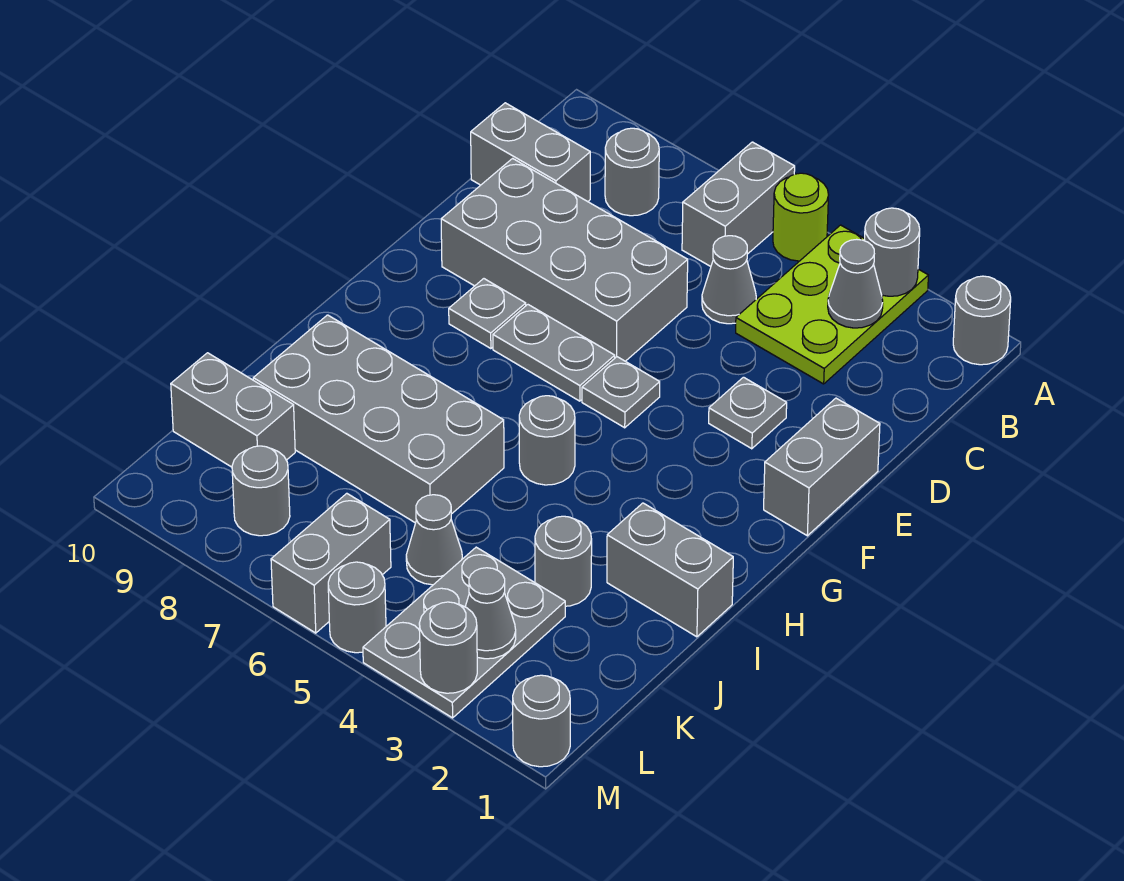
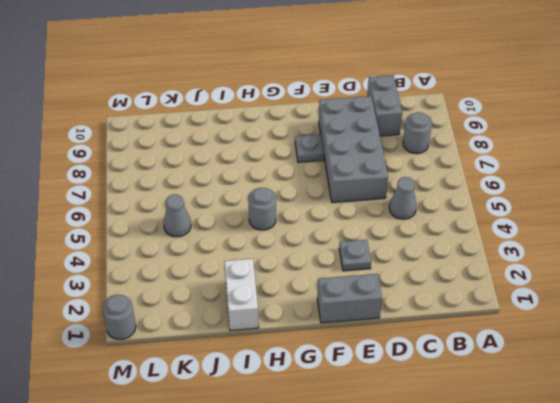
white 1x2 brick [224,259,259,330] -> grey 1x2 brick [607,503,733,637]
none -> grey 1x1 round brick [953,276,1011,365]
none -> lime 2x3 plate [736,225,928,384]
none -> lime 1x1 round brick [773,173,828,261]

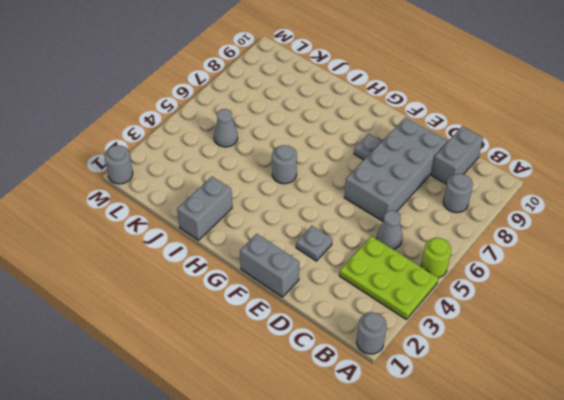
none -> grey 1x2 brick [682,142,795,267]
none -> grey 1x1 plate [582,357,660,428]
none -> grey 1x2 plate [493,305,615,401]

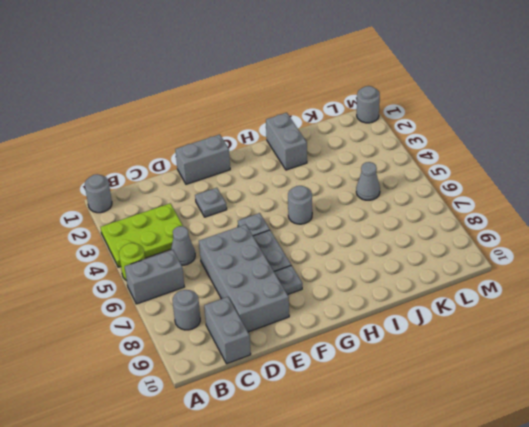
none -> grey 2x4 brick [253,315,504,523]
none -> grey 1x1 round brick [535,516,592,606]
none -> grey 2x3 plate [363,547,565,718]

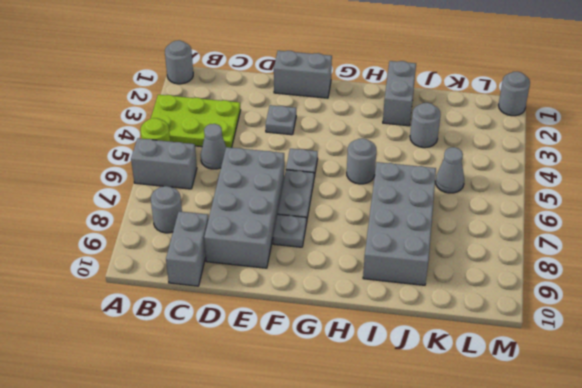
none -> grey 2x3 plate [363,547,565,718]
none -> grey 1x2 brick [171,353,295,467]
none -> grey 1x2 brick [271,493,391,633]

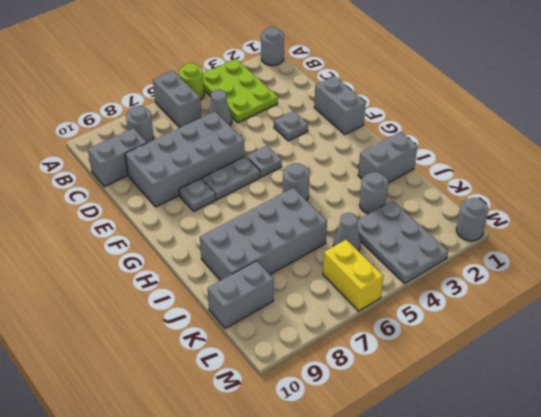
yellow 1x2 brick [323,240,383,311] -> grey 1x2 brick [271,493,391,633]
none -> grey 1x1 round brick [232,446,290,536]
none -> grey 1x1 round brick [328,562,386,653]
none -> grey 1x1 round brick [864,208,920,296]

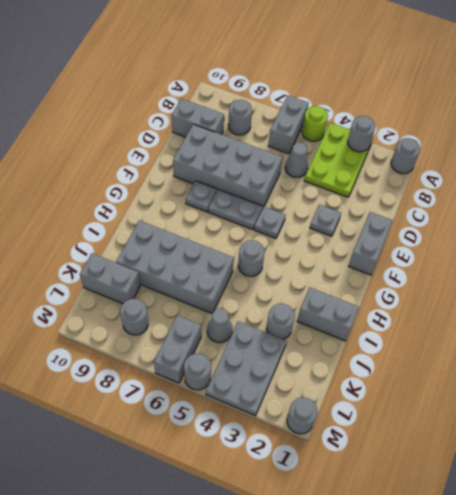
none -> grey 1x1 cone [828,239,883,328]
none -> grey 1x1 cone [465,568,516,659]
none -> grey 1x1 round brick [419,602,477,693]

